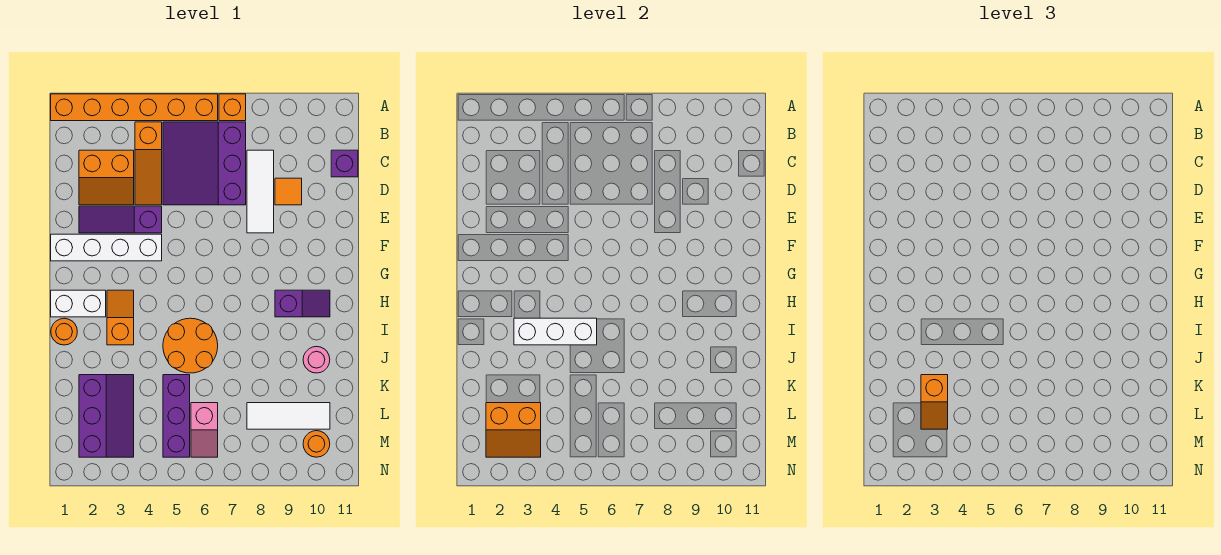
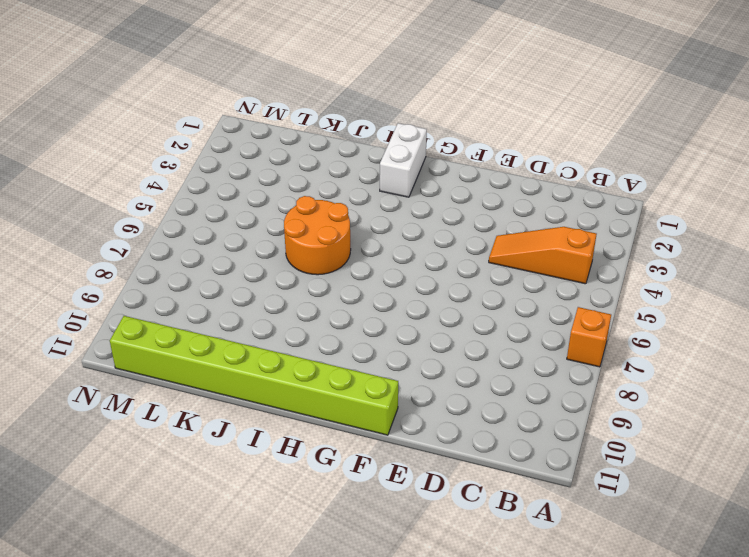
lime 1x8 brick [110,316,398,435] -> none
none -> orange 1x6 brick [51,94,218,121]
none -> purple 3x3 slope [163,122,246,205]
none -> orange 2x2 slope [79,150,134,205]

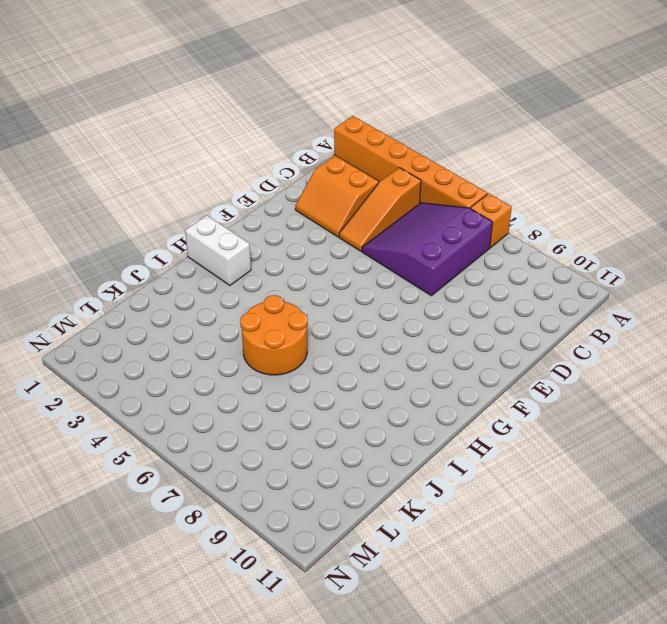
none -> white 1x3 tile [247,150,274,233]
none -> purple 1x1 brick [331,150,358,177]
none -> orange 1x1 tile [275,178,302,205]

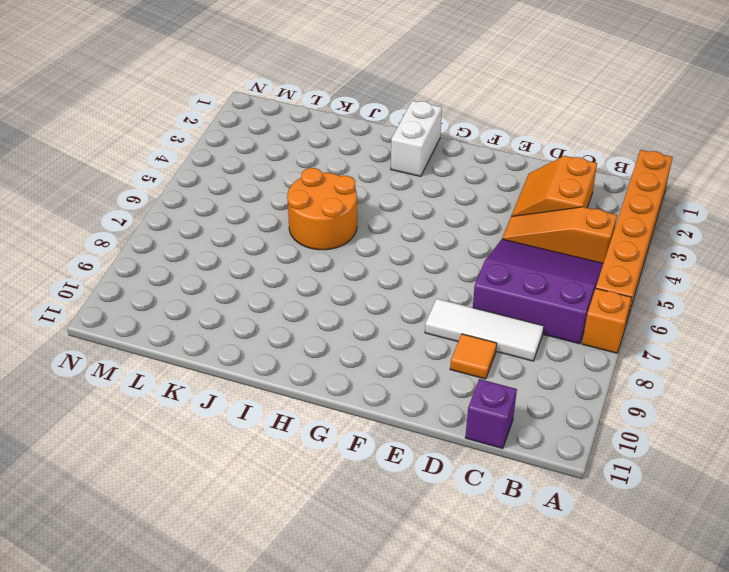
none -> purple 1x3 slope [79,206,162,233]
none -> white 1x4 brick [51,234,162,261]
none -> orange 1x2 slope [107,290,134,345]

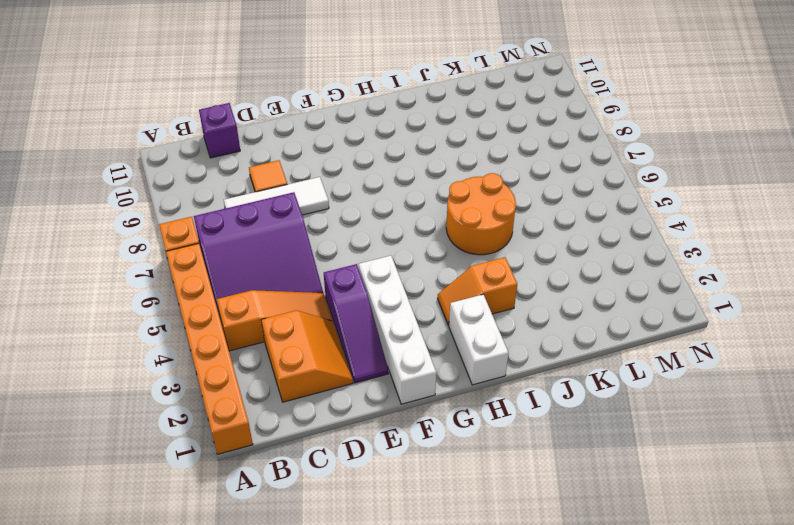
none -> purple 1x2 slope [275,290,330,317]
none -> orange 1x1 round brick [51,318,77,345]
none -> pink 1x1 round brick [303,347,330,373]

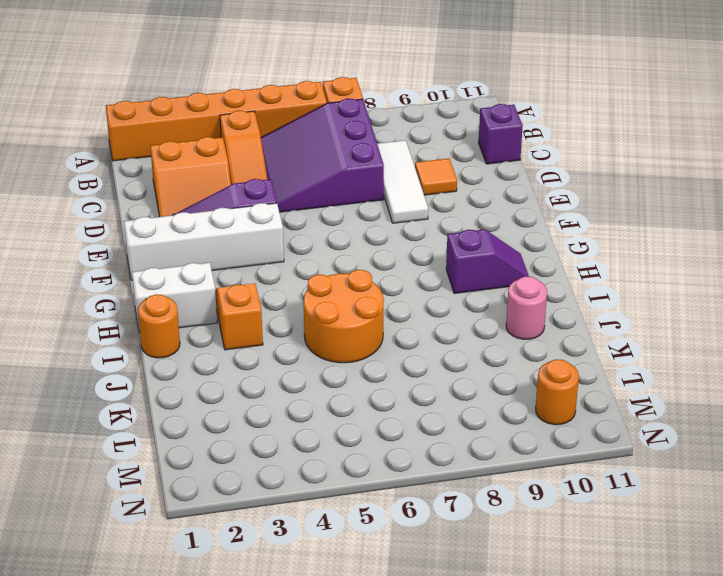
none -> purple 2x3 slope [79,375,134,457]
none -> purple 1x3 brick [163,375,190,457]
none -> pink 1x2 slope [191,403,218,457]

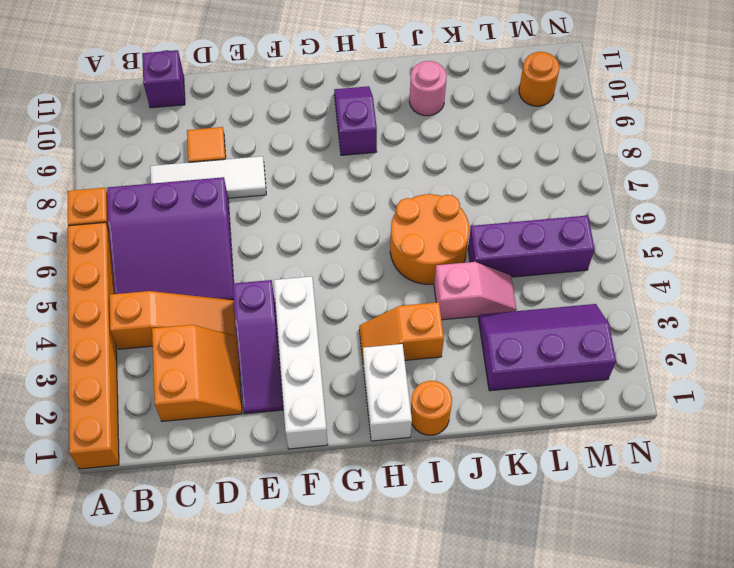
pink 1x2 slope [434,262,516,320] -> pink 1x2 slope moved to [191,403,218,457]
none -> white 1x3 tile [247,403,330,429]
none -> white 1x3 brick [514,318,597,345]
none -> orange 2x2 slope [486,403,541,457]

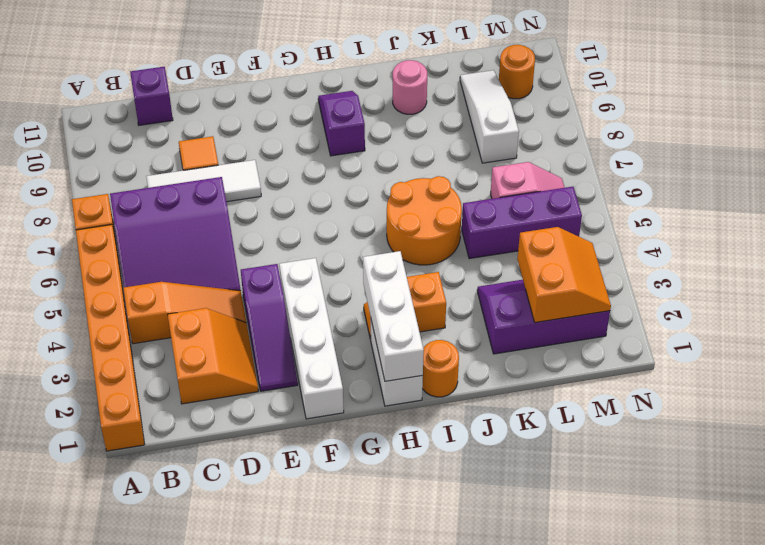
white 1x3 brick [363,251,424,381] -> white 1x3 brick moved to [514,318,597,345]
white 1x3 slope [460,70,519,163] -> white 1x3 tile [247,403,330,429]
none -> orange 1x2 slope [921,375,948,429]

